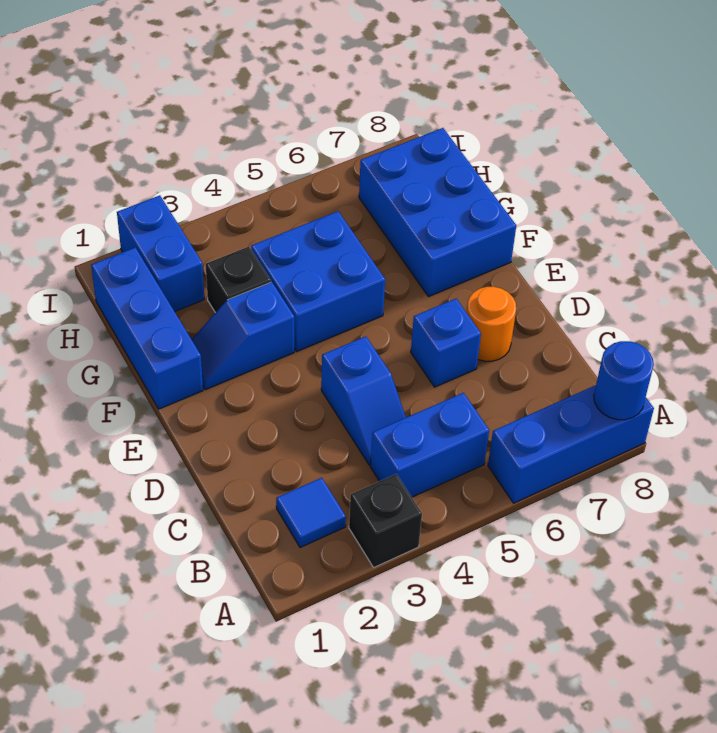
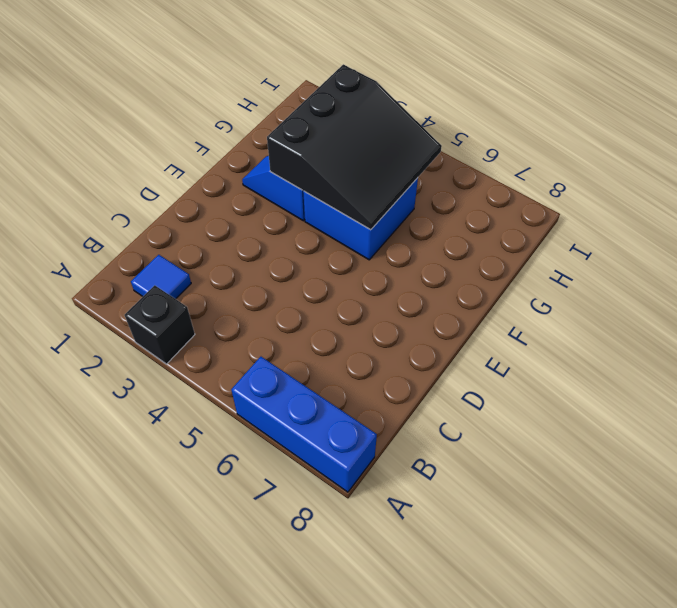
black 3x3 slope [267,64,442,230] -> none
none -> blue 1x2 brick [370,393,489,497]
none -> blue 1x2 slope [321,336,406,465]
none -> blue 1x1 brick [411,299,481,387]

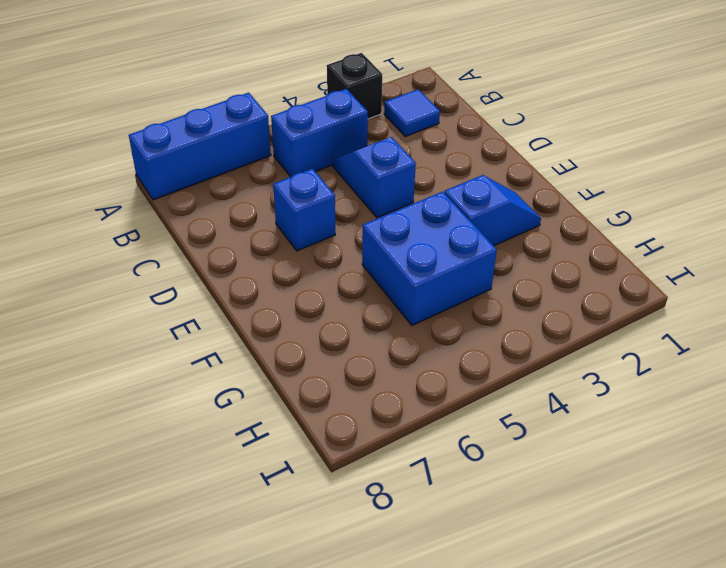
none -> orange 1x1 round brick [466,287,516,361]
none -> blue 1x3 brick [91,247,203,409]
none -> blue 2x3 brick [359,128,516,297]

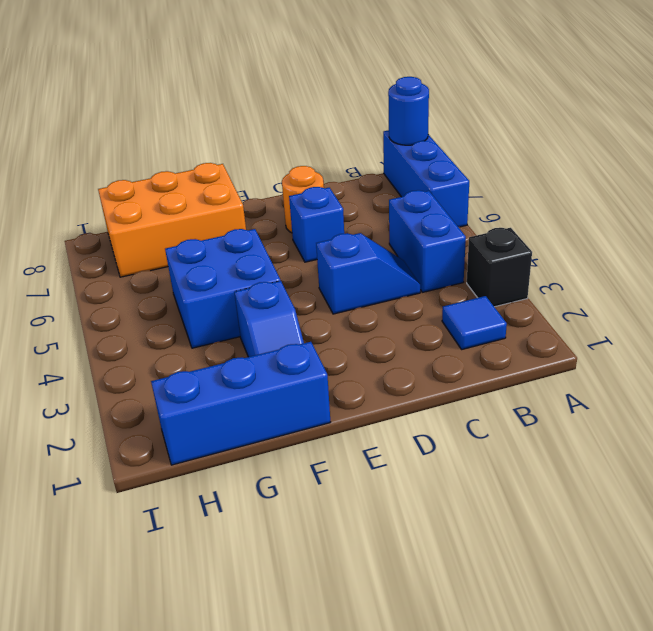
orange 2x3 brick [98,163,246,277] -> blue 2x3 brick [359,128,516,297]
none -> black 1x1 brick [206,247,271,313]
none -> blue 1x2 brick [117,195,205,312]

